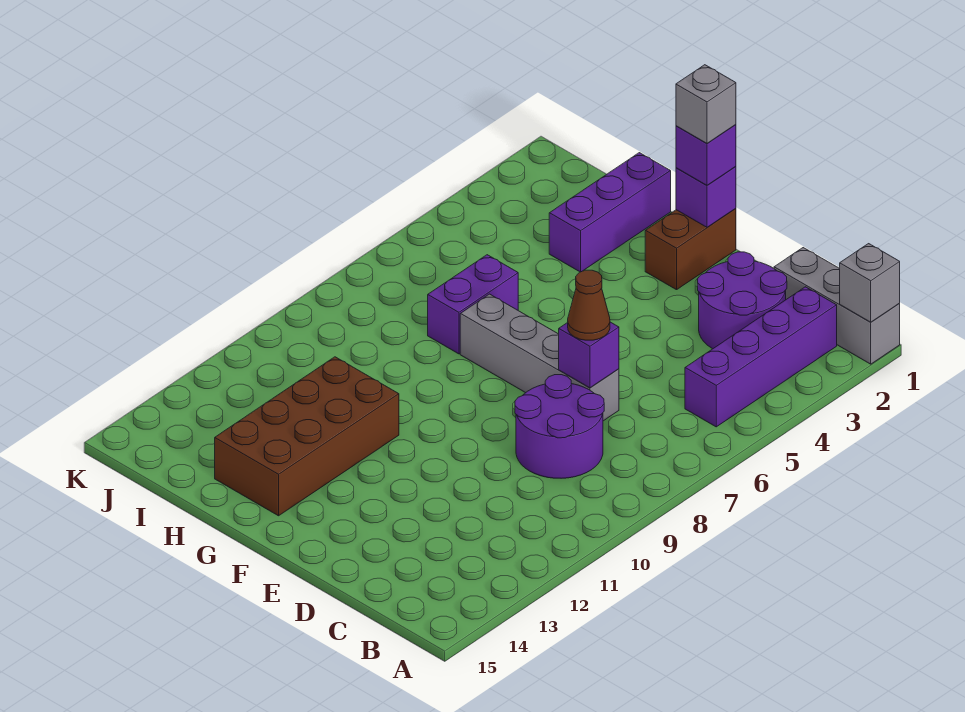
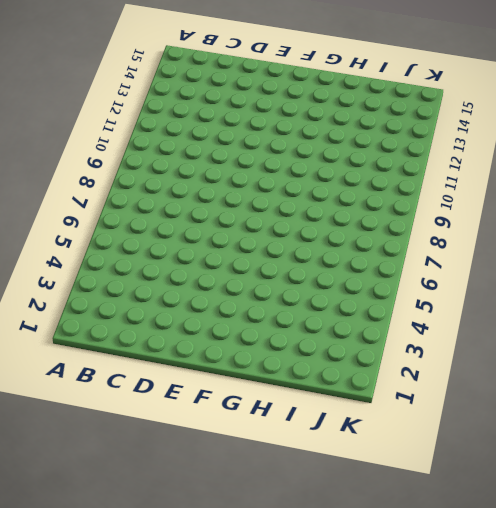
none -> grey 1x3 brick [774,248,900,364]
none -> purple 1x4 brick [685,287,837,427]
none -> purple 2x2 round brick [697,252,787,349]

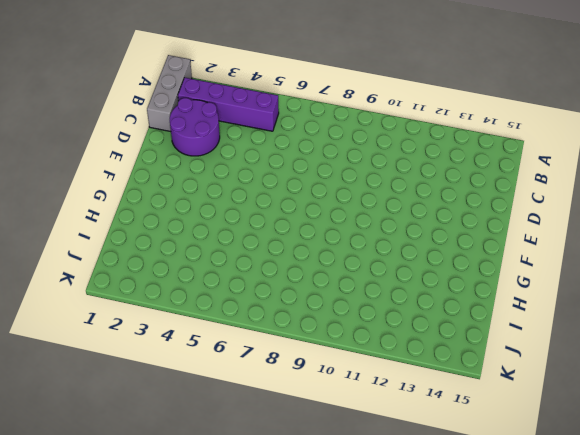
none -> purple 2x2 round brick [515,375,604,478]
none -> grey 1x4 brick [460,294,619,421]
none -> brown 1x2 brick [645,208,736,290]

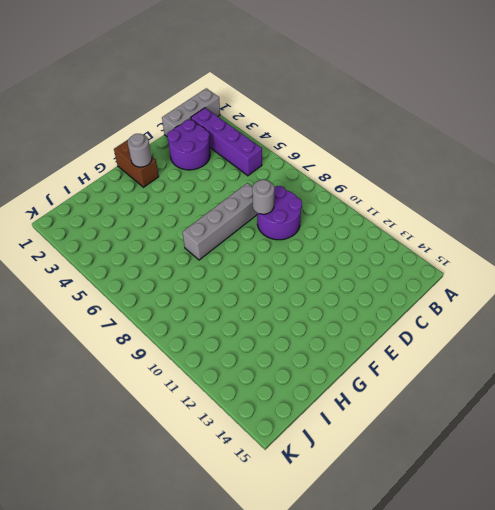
grey 1x1 round brick [252,180,274,214] -> none
grey 1x1 round brick [128,134,152,167] -> none
none -> brown 2x4 brick [215,357,399,516]
none -> purple 1x3 brick [549,153,671,272]
none -> purple 1x2 brick [428,255,518,354]

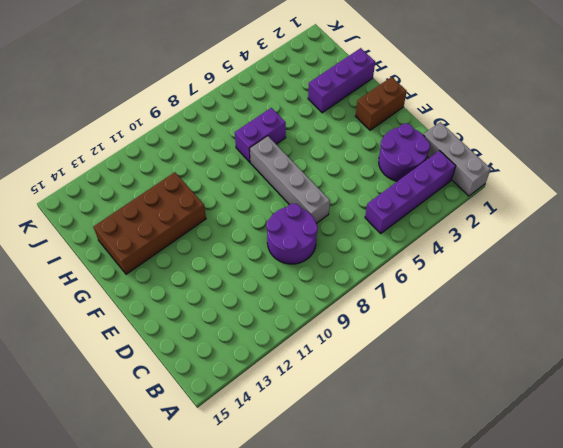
none -> grey 1x1 brick [840,244,900,322]
none -> purple 1x1 brick [559,322,619,388]
none -> purple 1x1 brick [676,166,736,227]

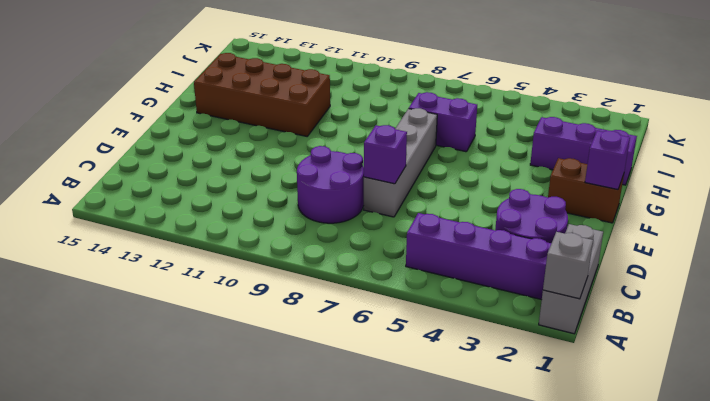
none -> brown 1x1 cone [568,270,610,340]
none -> purple 1x1 brick [676,125,736,185]
none -> grey 1x1 brick [676,65,736,143]

